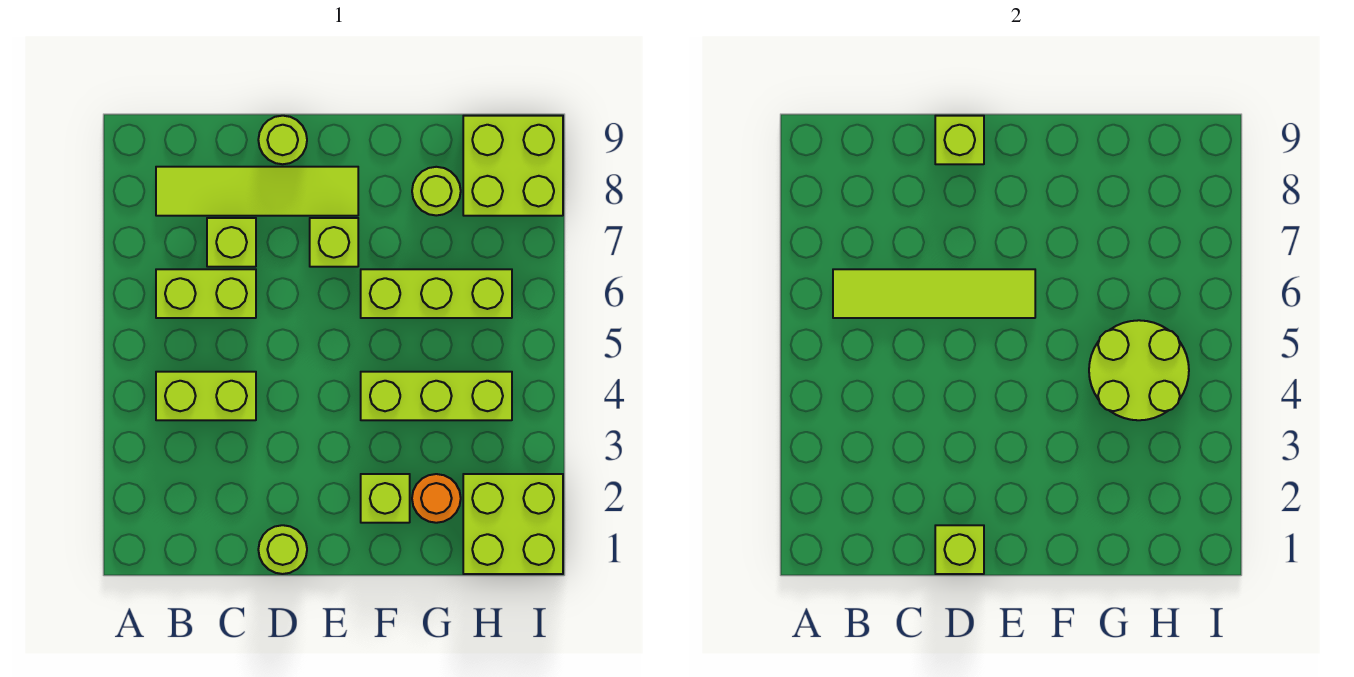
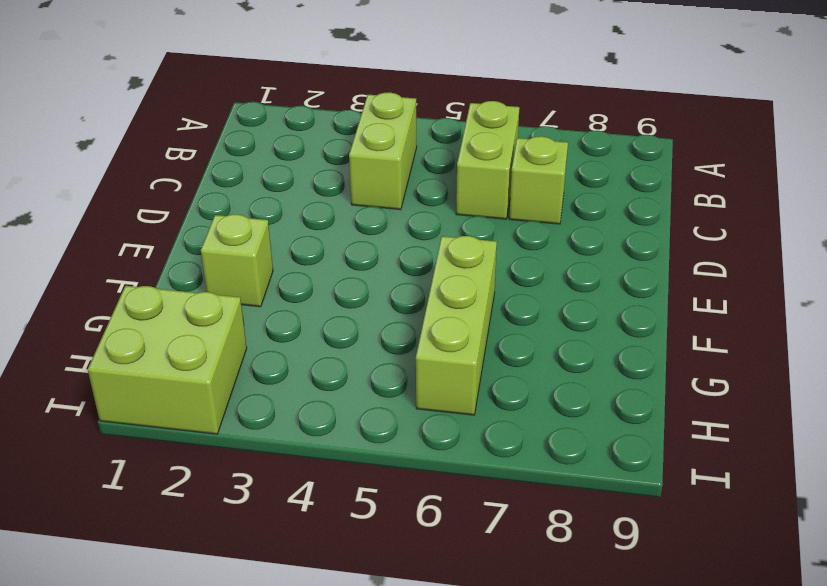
none -> lime 1x4 tile [156,167,358,216]
none -> lime 1x1 round brick [258,525,307,574]
none -> lime 1x1 round brick [258,116,307,164]

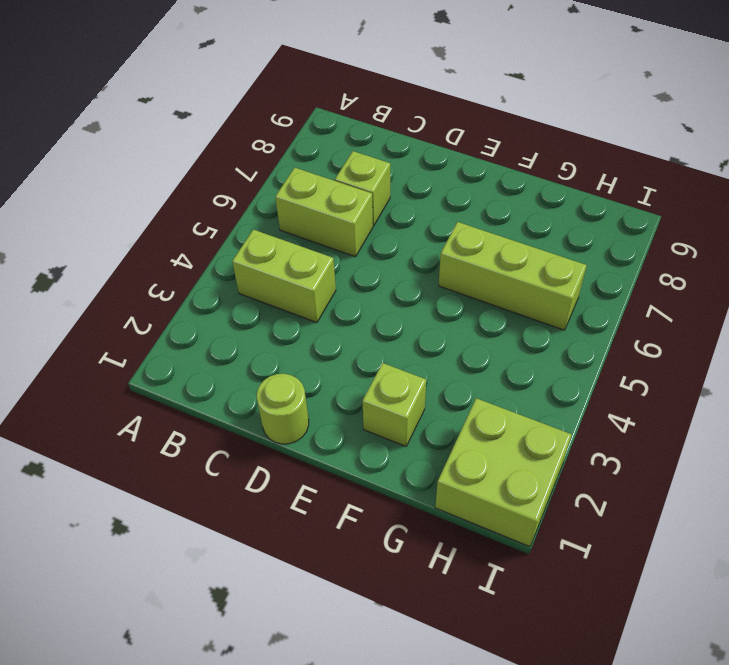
none -> lime 1x4 tile [156,167,358,216]
none -> lime 1x1 round brick [258,116,307,164]
none -> lime 1x1 brick [310,218,358,267]

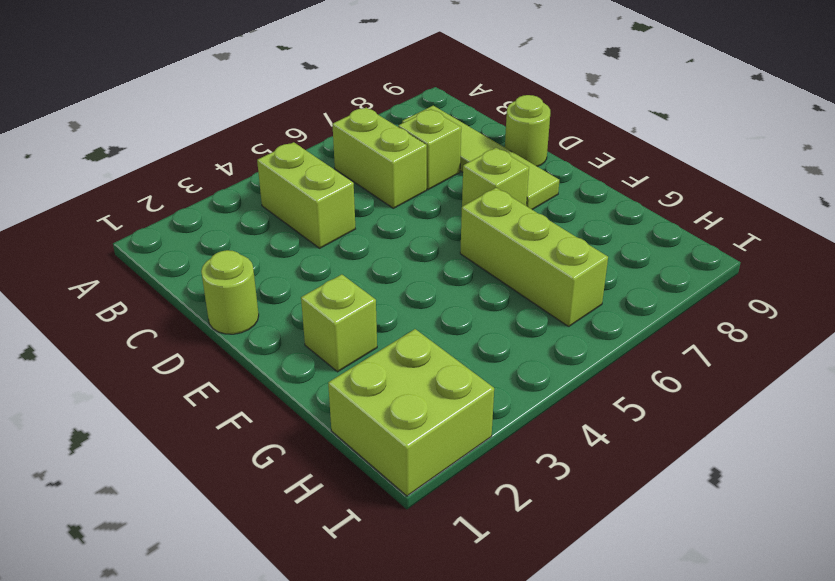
none -> lime 1x3 brick [361,372,512,420]
none -> orange 1x1 round brick [412,474,461,523]
none -> lime 1x1 round brick [412,167,461,216]

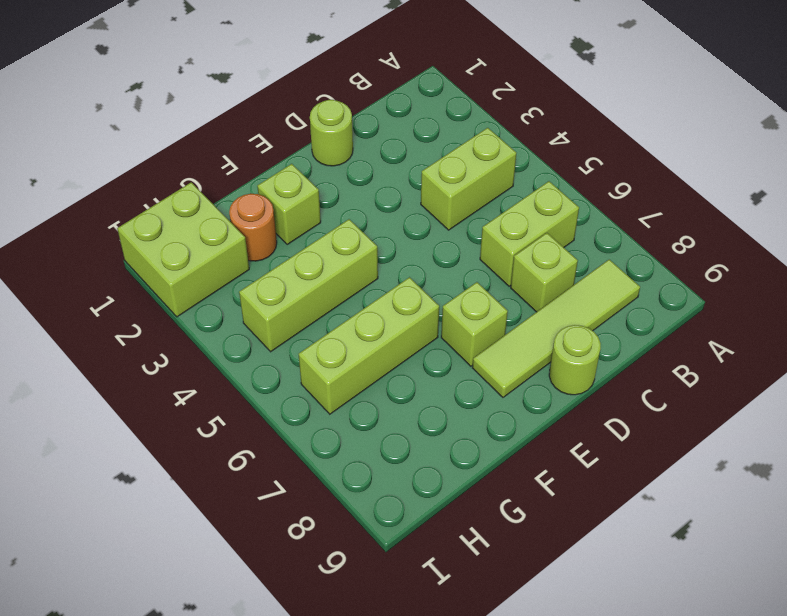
none -> lime 1x1 round brick [412,167,461,216]
none -> lime 2x2 brick [463,116,563,216]
none -> lime 1x4 tile [833,269,1035,318]

